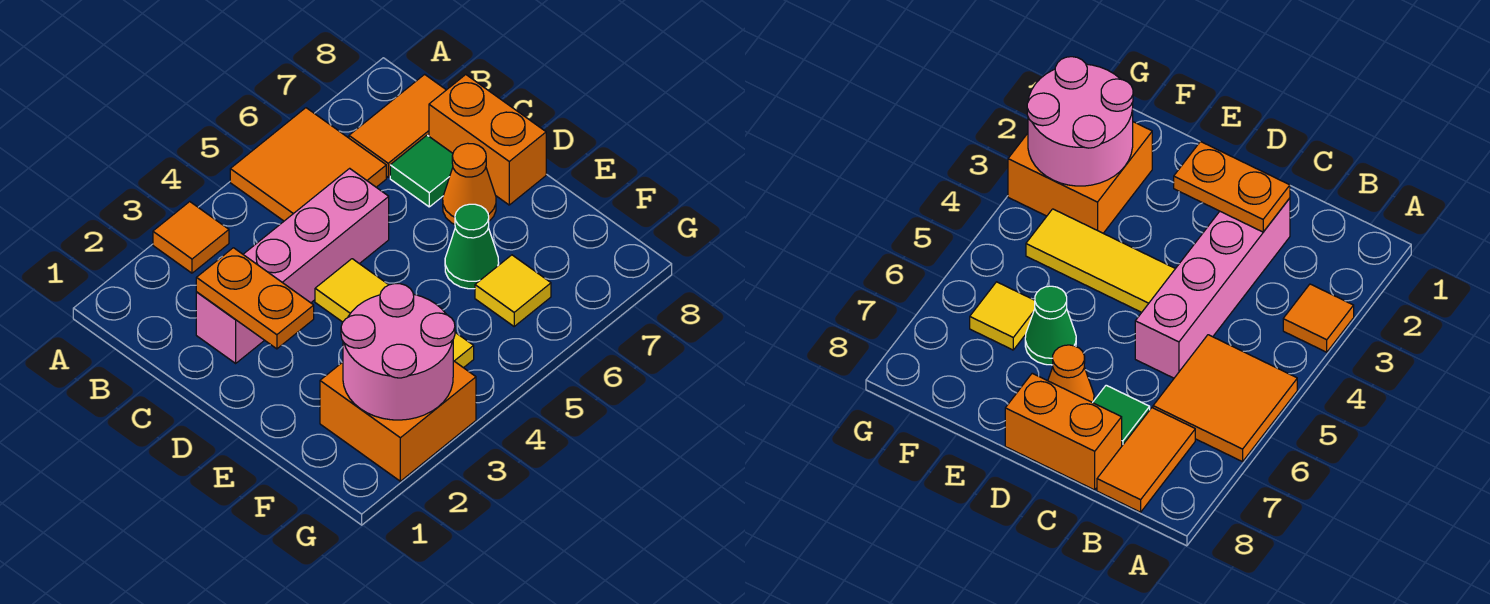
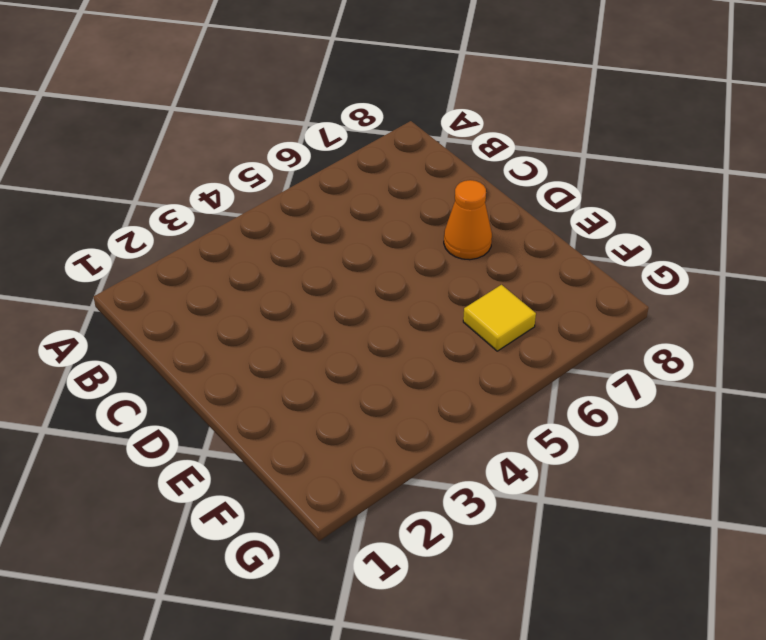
none -> orange 1x1 tile [153,202,229,273]
none -> orange 2x2 tile [230,108,386,221]
none -> orange 1x2 tile [349,74,446,177]

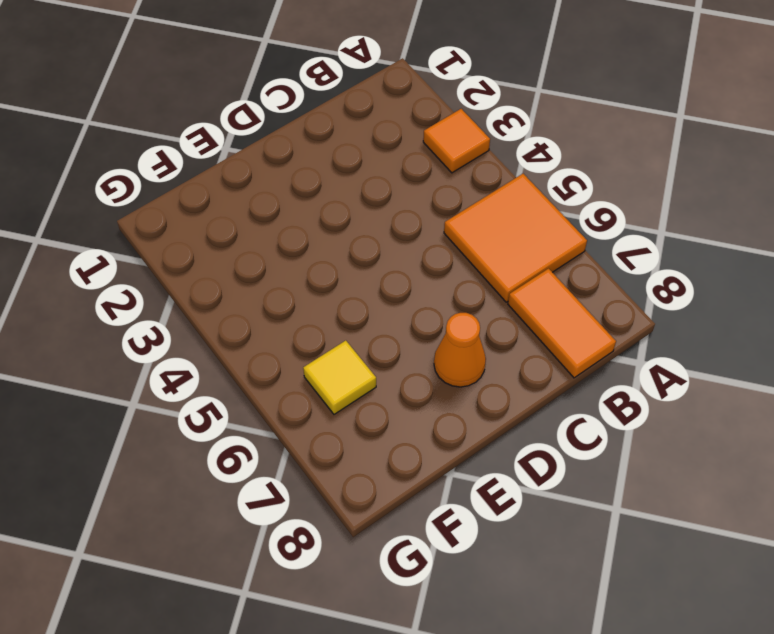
none -> pink 1x4 brick [196,168,389,363]
none -> green 1x1 tile [390,135,453,207]
none -> orange 1x2 brick [429,75,546,205]

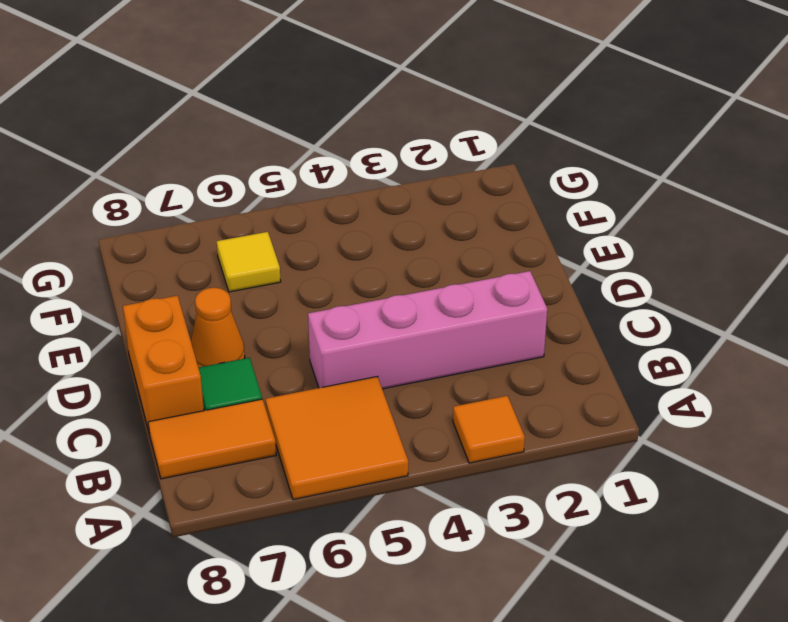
none -> yellow 1x3 tile [315,259,474,368]
none -> green 1x1 cone [445,204,499,289]
none -> orange 2x2 brick [320,361,476,481]

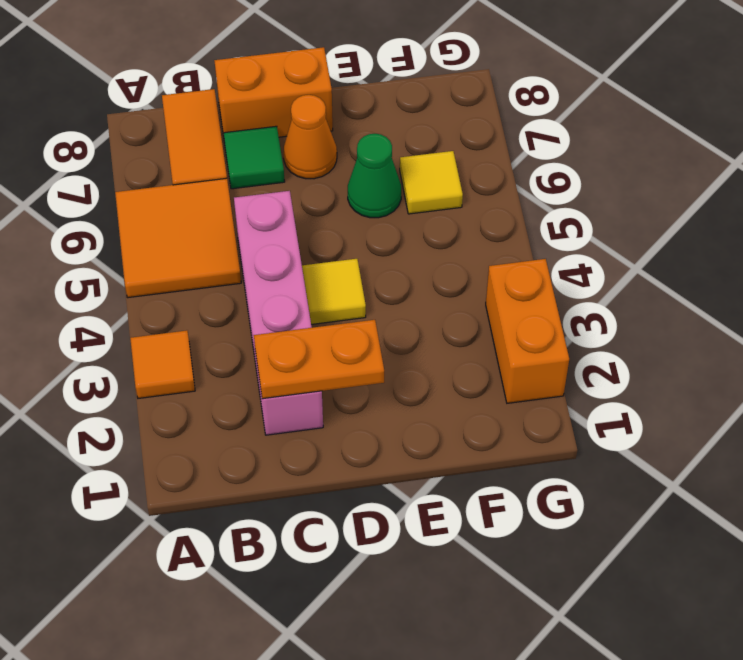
yellow 1x1 tile [302,259,366,324] -> yellow 1x3 tile [315,259,474,368]
orange 1x2 brick [486,259,569,403] -> orange 2x2 brick [320,361,476,481]
none -> pink 2x2 round brick [341,284,455,420]

